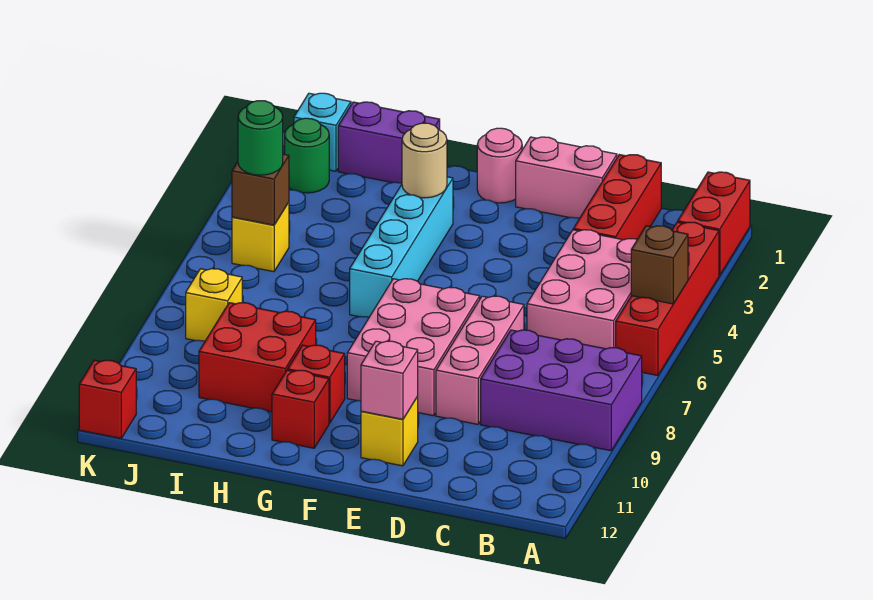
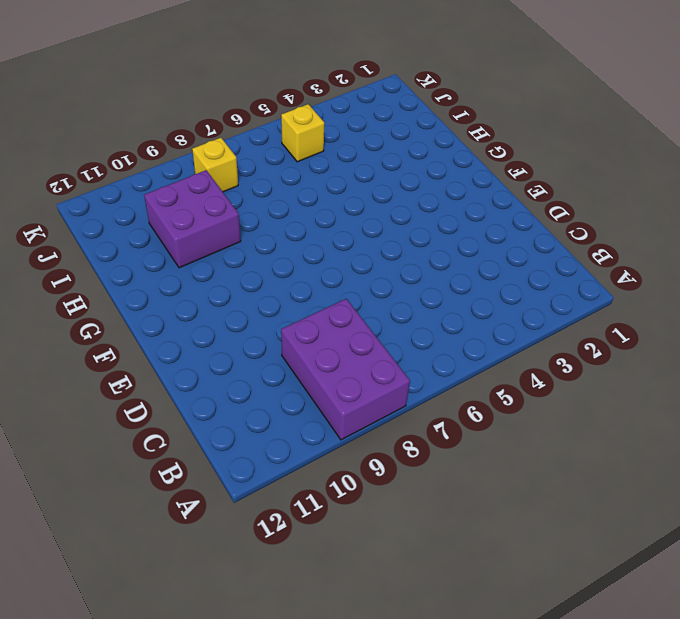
purple 2x2 brick [144,170,241,268] -> red 2x2 brick [199,303,316,412]
none -> red 1x2 brick [678,172,750,275]
none -> red 1x4 brick [616,222,719,376]
none -> pink 2x3 brick [527,230,637,349]

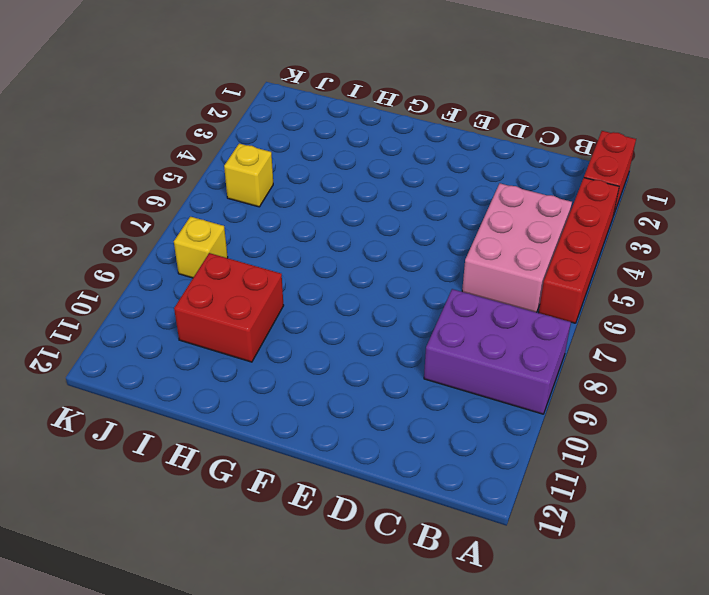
none -> red 1x3 brick [573,155,661,240]
none -> pink 1x2 brick [516,137,617,218]
none -> pink 1x3 brick [436,296,524,424]

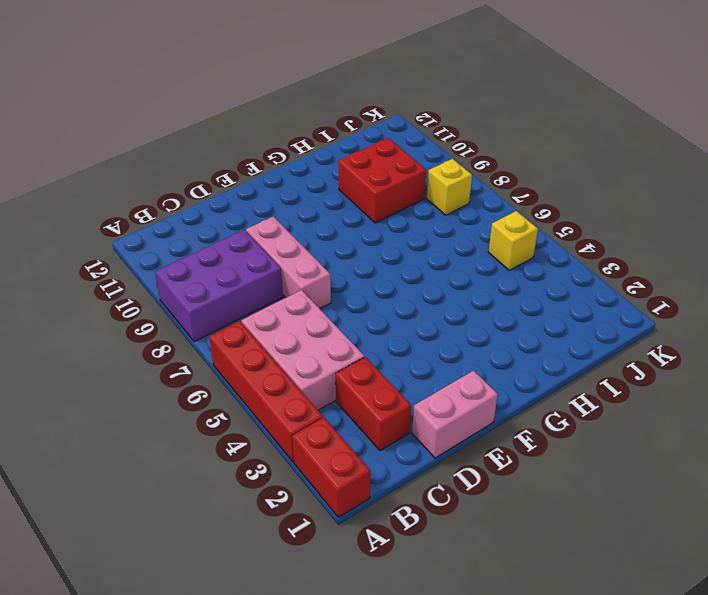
red 1x2 brick [336,357,411,451] -> red 1x3 brick [573,155,661,240]
none -> pink 2x3 brick [347,279,480,416]
none -> yellow 1x1 brick [361,396,418,466]
none -> pink 1x1 round brick [477,128,522,203]

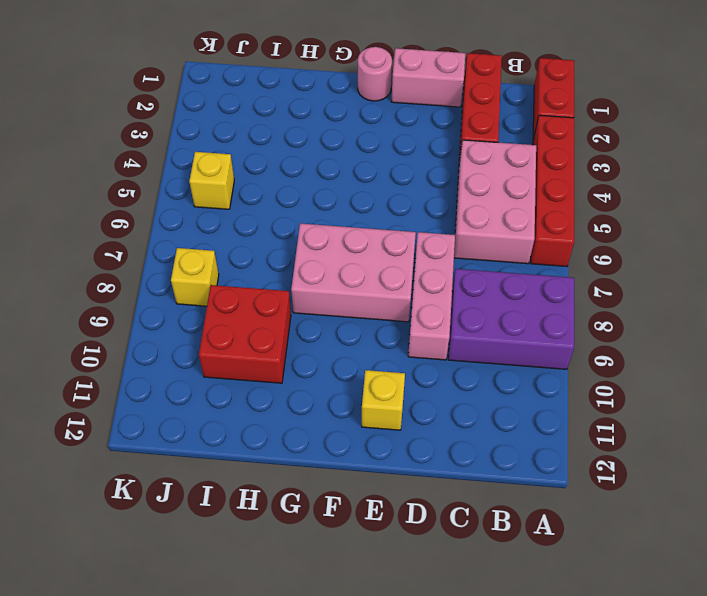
pink 2x3 brick [291,223,416,322] -> pink 2x3 brick turned to [347,279,480,416]
none -> cyan 1x4 brick [350,177,453,317]
none -> red 1x1 brick [288,345,345,423]
none -> red 1x1 brick [272,370,329,448]

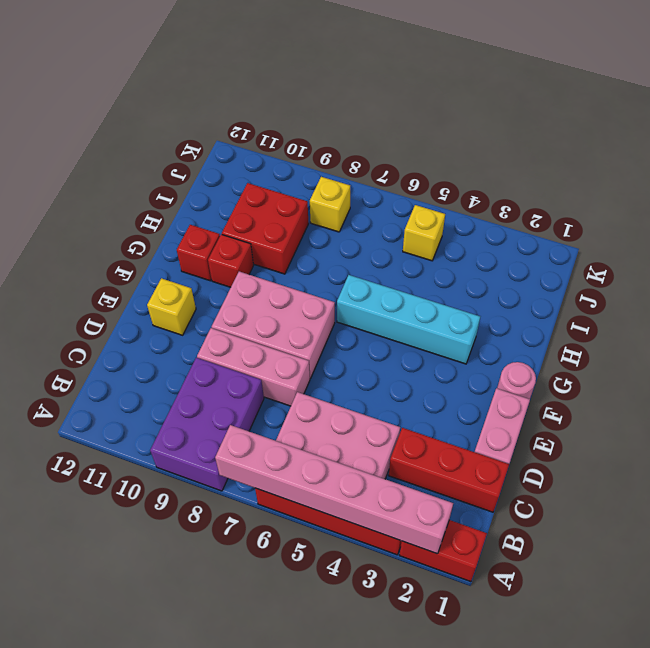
pink 1x6 brick [215,425,453,554] -> brown 1x1 brick [631,226,688,304]
none -> purple 1x2 brick [338,102,440,183]
none -> cyan 1x1 brick [294,93,351,171]
none -> green 1x1 round brick [285,118,329,193]

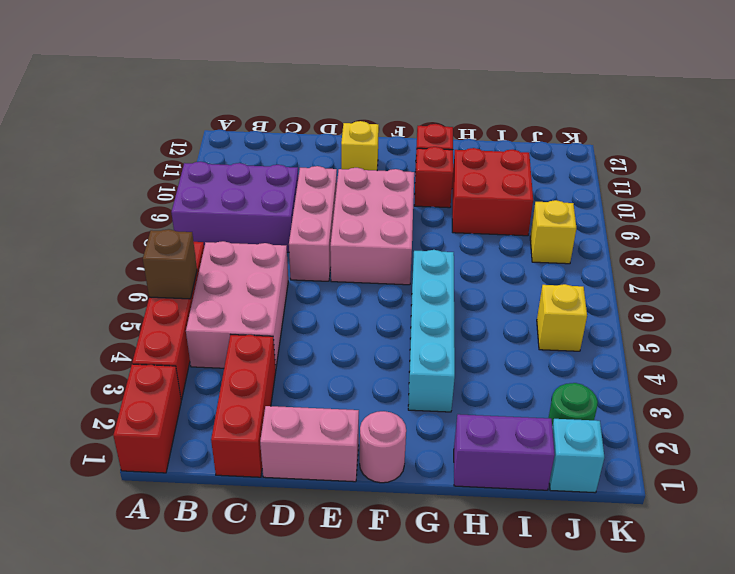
none -> red 1x1 brick [79,360,136,438]
none -> pink 1x1 brick [361,341,418,419]
none -> tan 1x1 round brick [402,123,447,198]

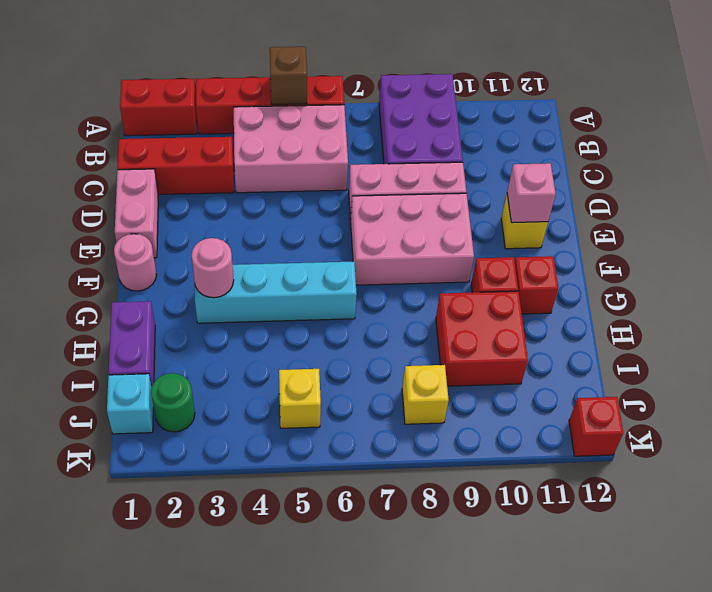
pink 1x1 round brick [192,238,234,298] -> tan 1x1 round brick [402,123,447,198]
none -> brown 1x1 brick [232,154,289,225]
none -> green 1x1 round brick [238,101,283,175]

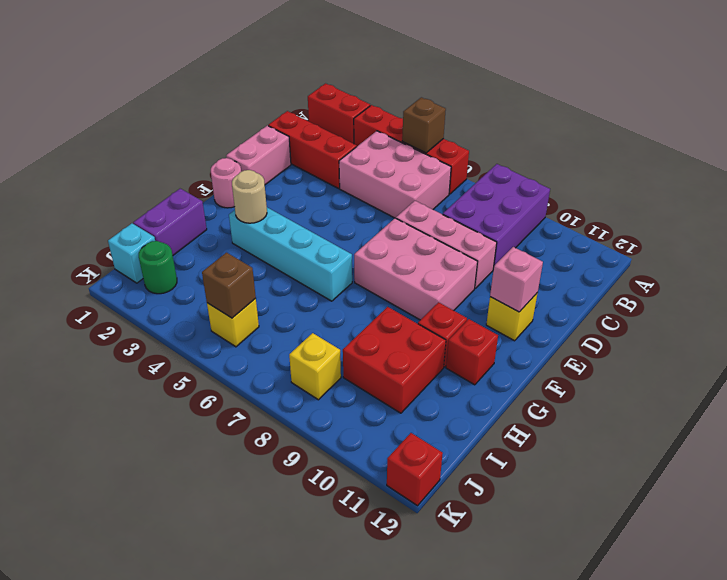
none -> green 1x1 round brick [238,101,283,175]

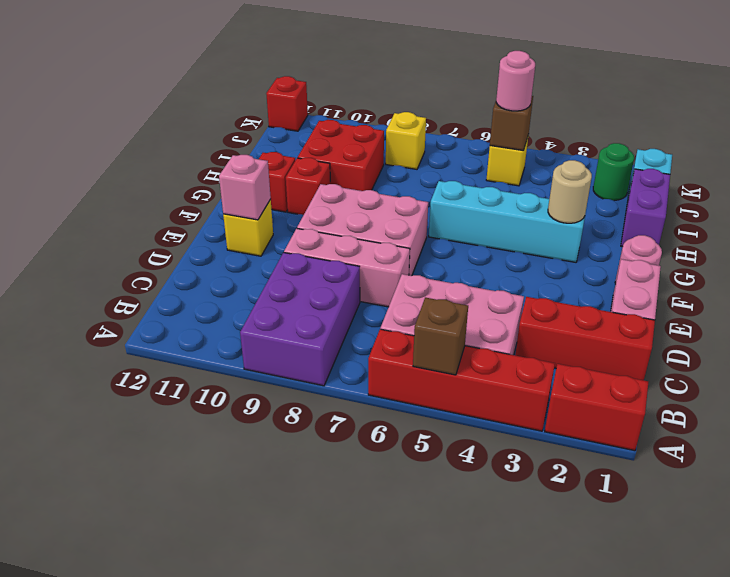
pink 1x1 round brick [496,51,535,111] -> green 1x1 round brick [238,101,283,175]

